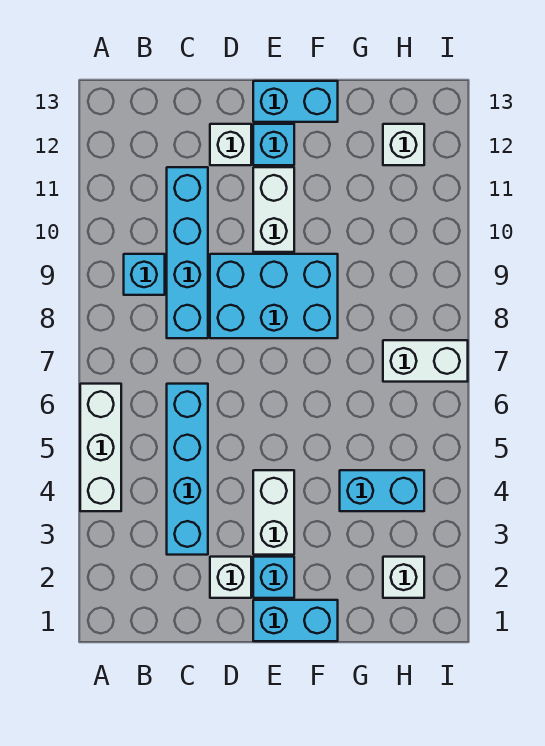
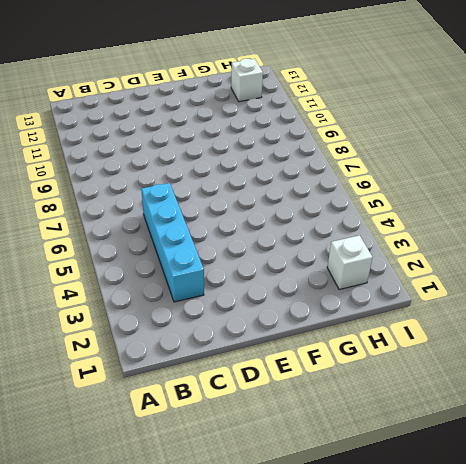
none -> white 1x3 brick [80,384,121,511]
none -> cyan 1x1 brick [124,254,165,295]
none -> cyan 1x4 brick [167,167,208,338]

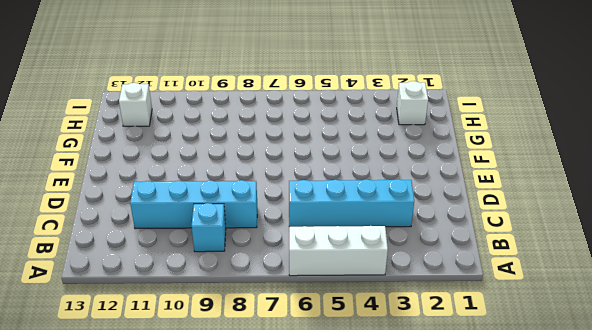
none -> white 1x1 brick [210,557,251,598]
none -> cyan 2x3 brick [210,254,338,338]
none -> white 1x1 brick [210,124,251,165]

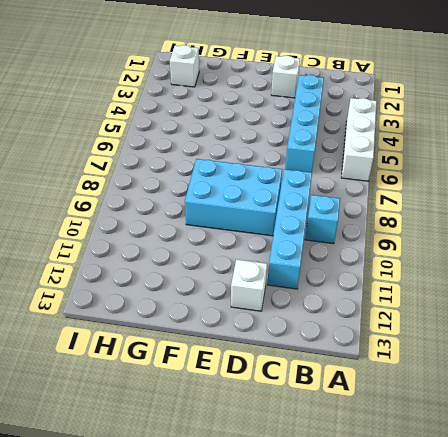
none -> cyan 1x2 brick [253,600,338,641]
none -> cyan 1x1 brick [253,557,294,598]
none -> white 1x2 brick [253,470,294,555]

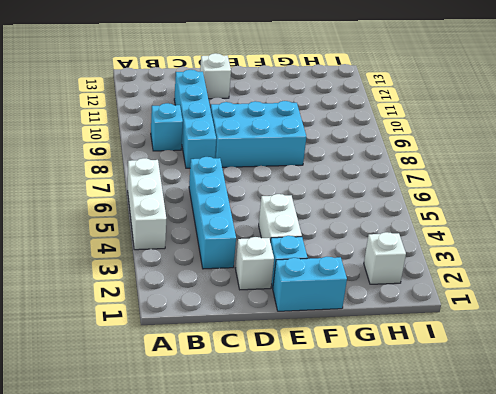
none -> white 1x2 brick [253,167,294,252]
none -> cyan 1x1 brick [253,124,294,165]
none -> cyan 1x2 brick [253,81,338,122]

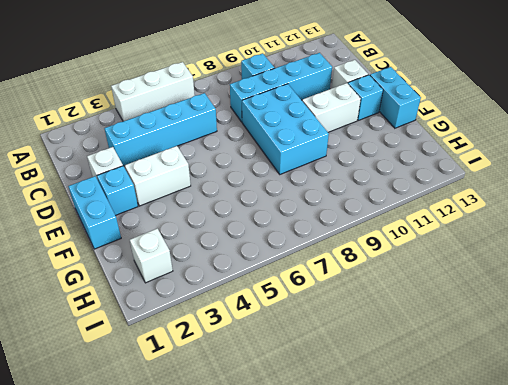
none -> cyan 1x2 brick [340,470,424,511]
none -> white 1x2 brick [383,340,468,382]
none -> white 1x1 brick [383,124,424,165]

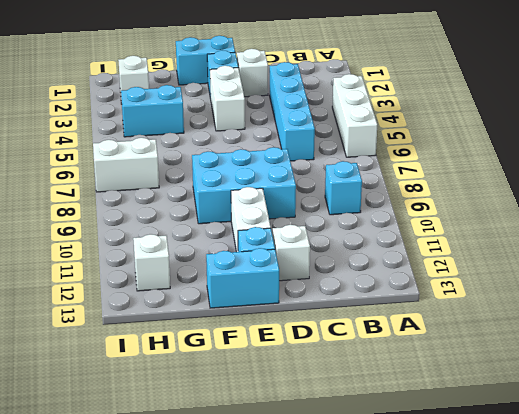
none -> cyan 1x4 brick [167,167,208,338]

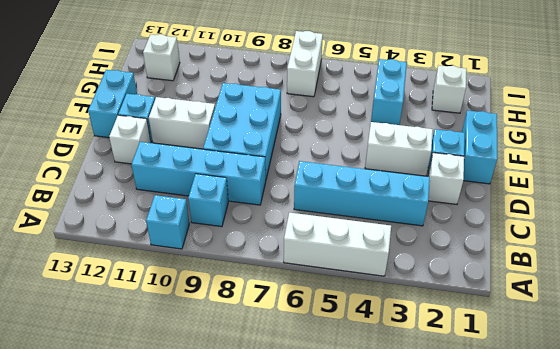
cyan 1x1 brick [146,195,189,249] -> none

